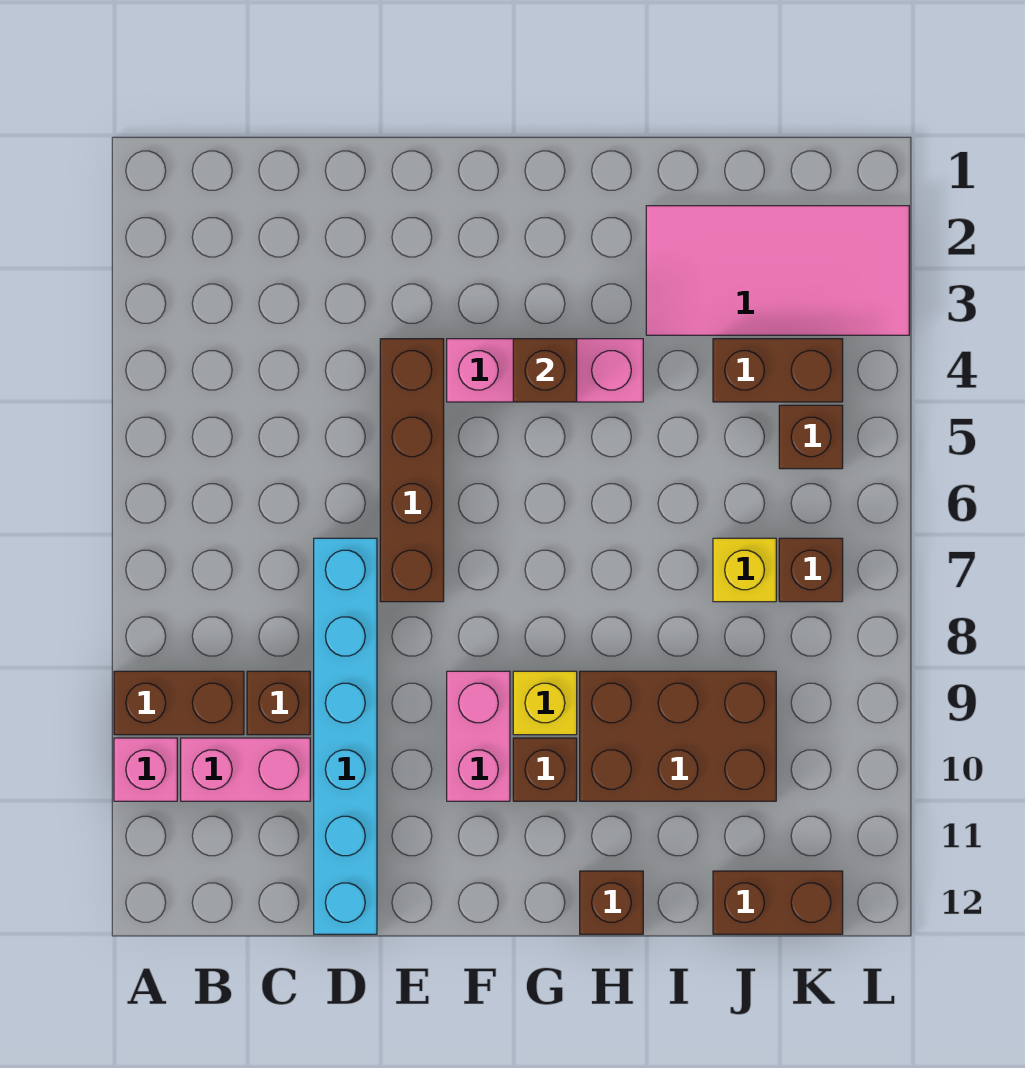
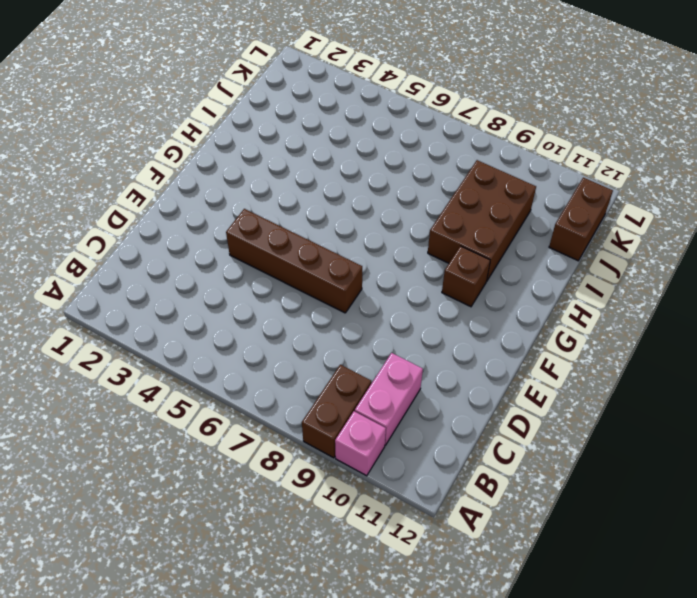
none -> brown 1x1 brick [247,671,310,735]
none -> cyan 1x6 brick [314,538,377,934]
none -> pink 1x3 brick [447,339,643,402]

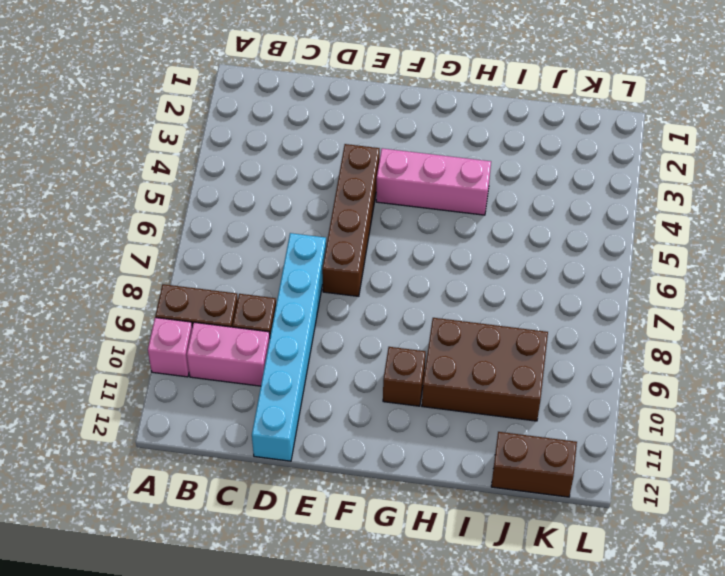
none -> pink 1x2 brick [447,671,510,801]
none -> yellow 1x1 brick [513,671,577,735]
none -> brown 1x1 brick [580,871,643,934]

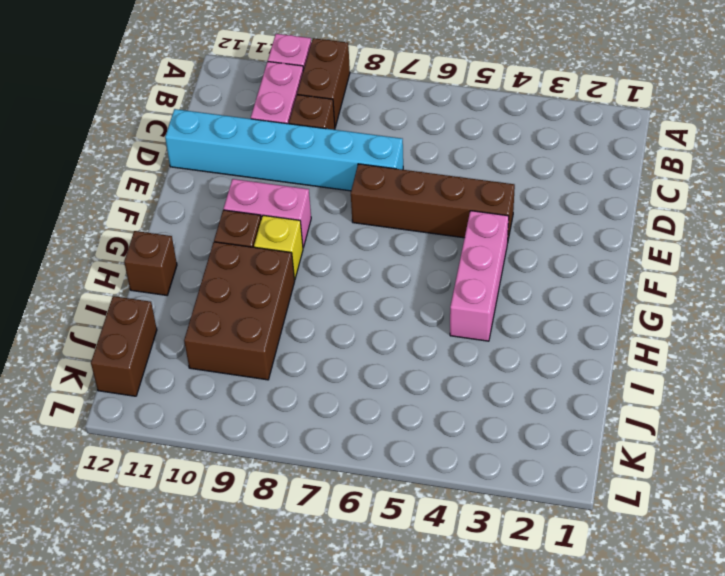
none -> pink 2x4 tile [646,206,909,335]
none -> brown 1x2 brick [713,339,843,402]
none -> yellow 1x1 brick [713,538,776,602]

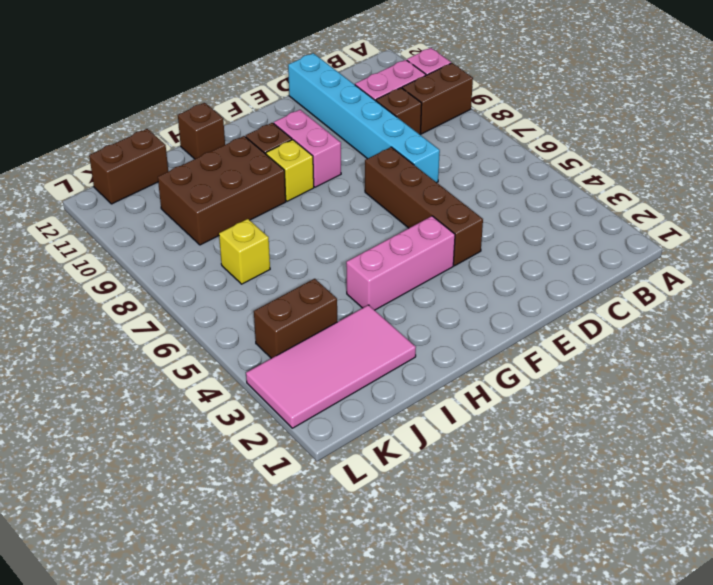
none -> brown 1x1 brick [779,405,843,469]
none -> brown 1x1 brick [779,538,843,602]
none -> brown 1x1 brick [513,339,577,402]

